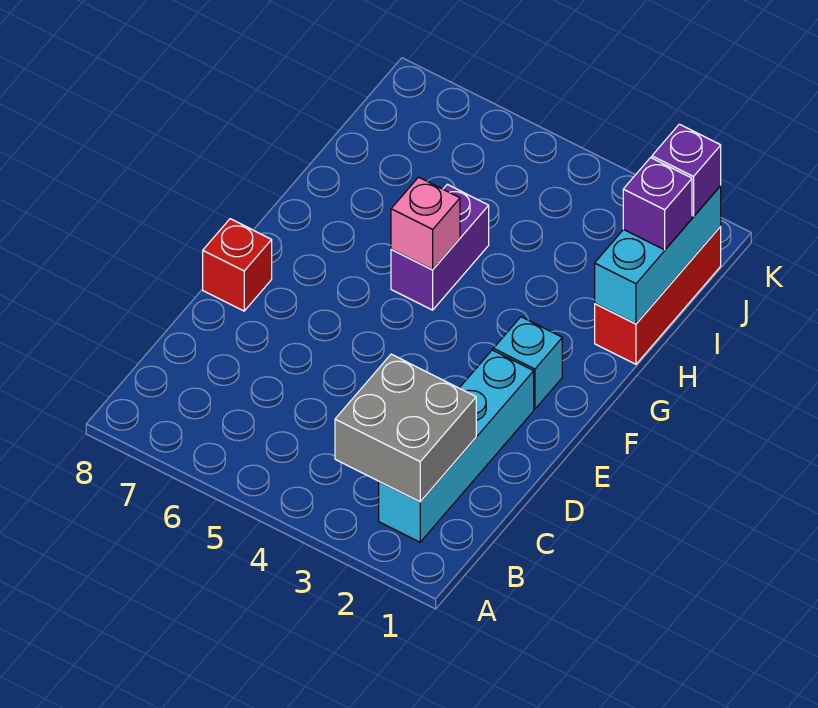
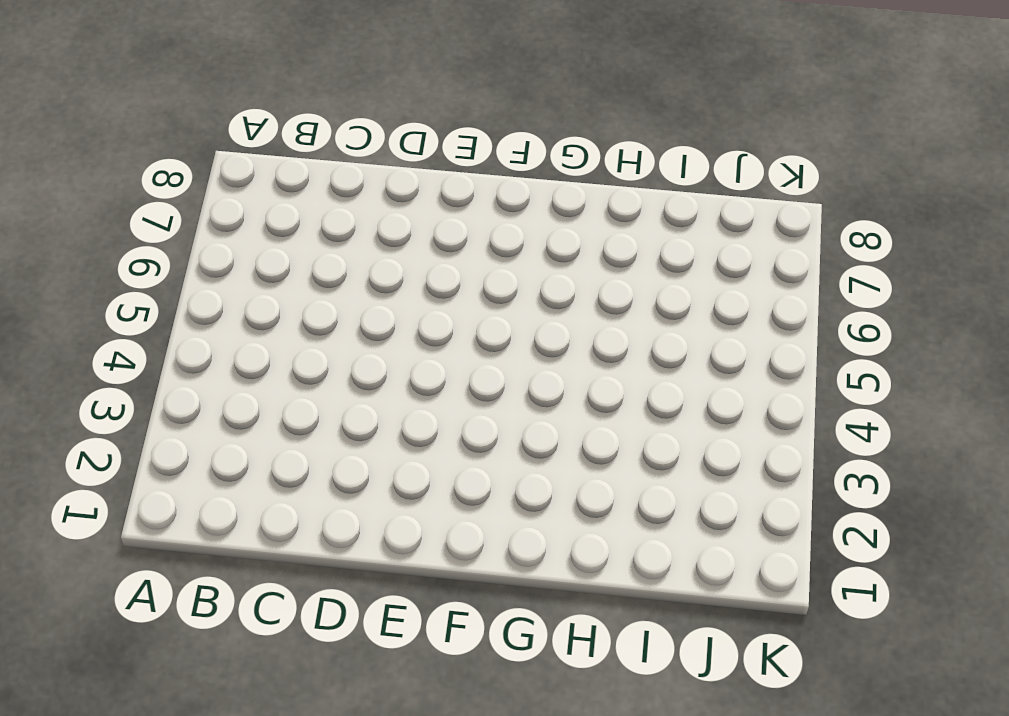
none -> cyan 1x4 brick [379,350,534,542]
none -> red 1x1 brick [203,219,272,311]

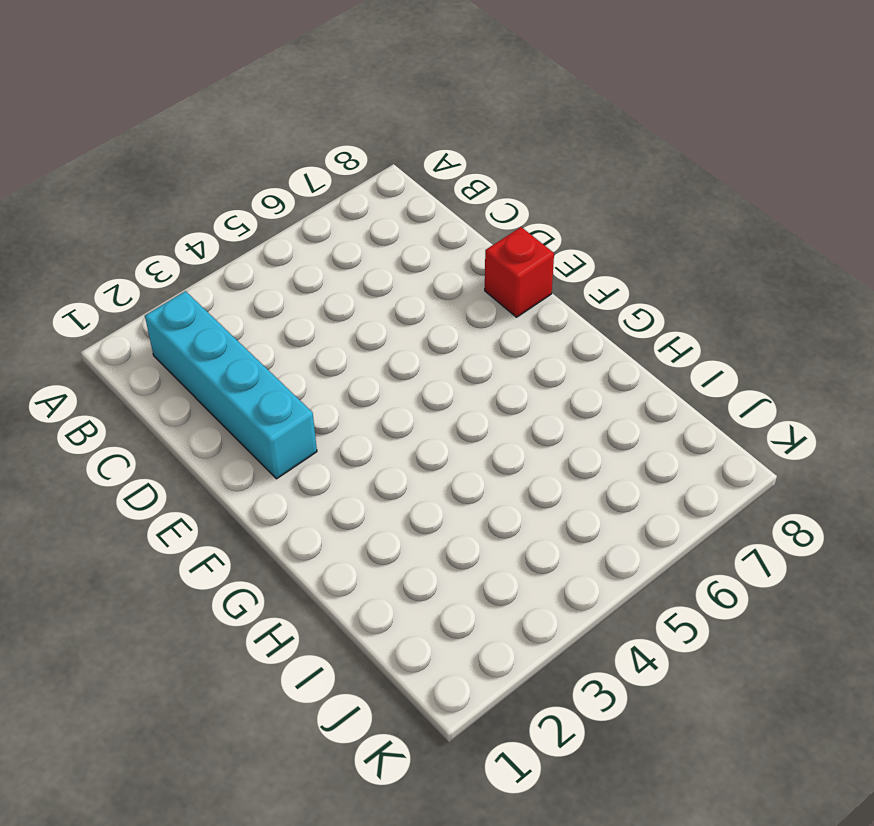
none -> cyan 1x1 brick [493,317,562,409]
none -> purple 1x2 brick [391,184,489,310]

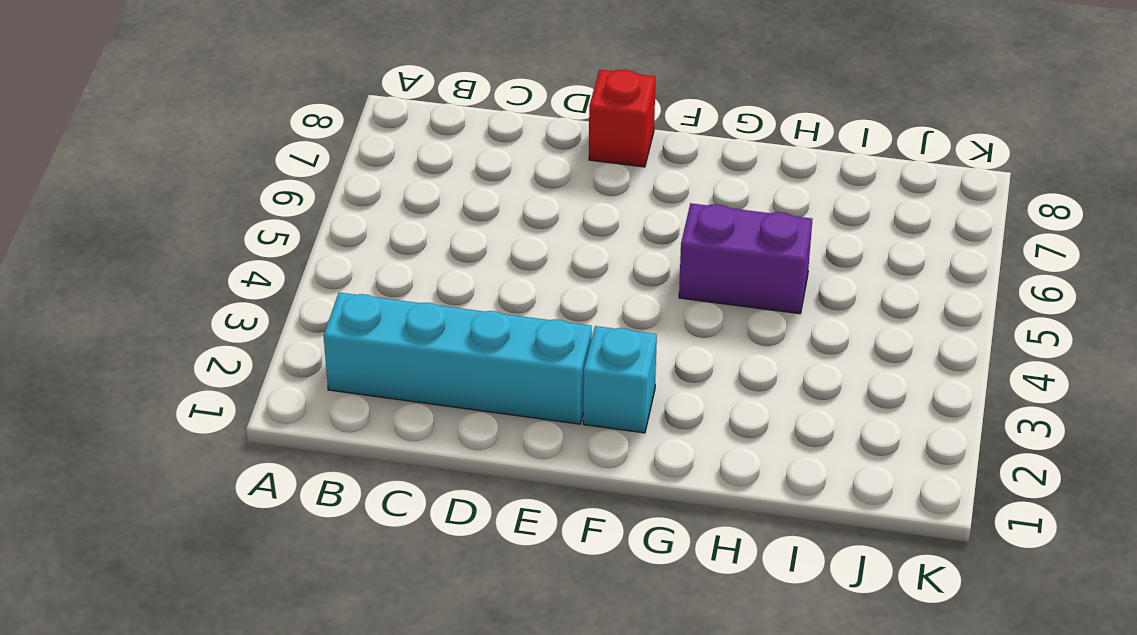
none -> red 1x3 brick [595,227,721,364]
none -> grey 2x2 brick [335,354,476,502]

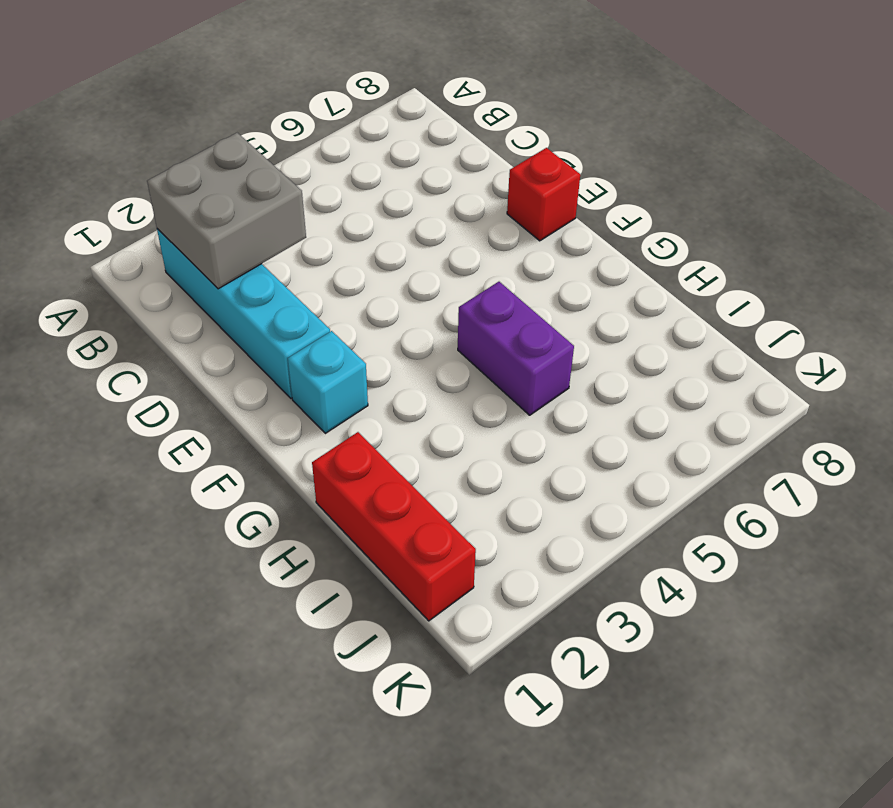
none -> pink 1x1 brick [391,177,460,269]
none -> cyan 1x3 brick [595,186,721,324]

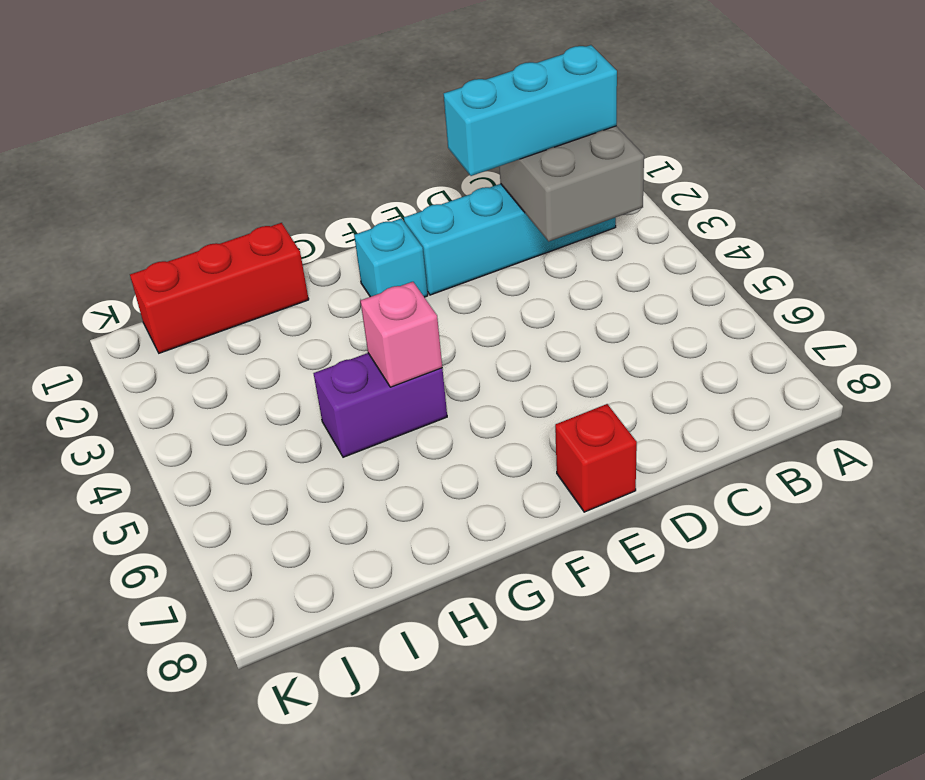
cyan 1x3 brick [444,45,617,176] -> cyan 1x3 brick moved to [595,186,721,324]
none -> purple 1x1 brick [623,158,692,250]
none -> purple 1x1 brick [652,124,721,217]

